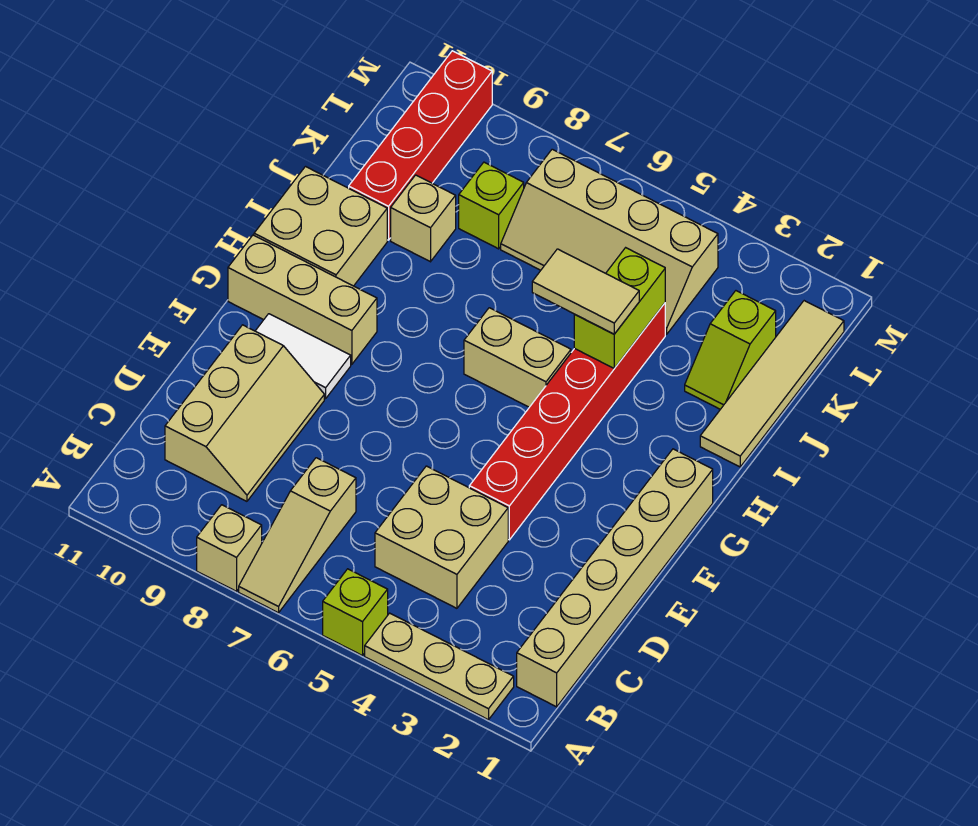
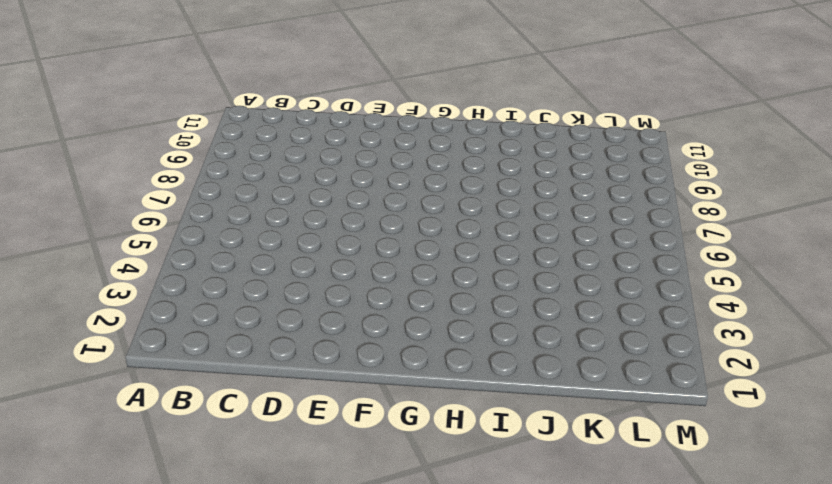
none -> tan 1x3 plate [365,613,514,720]
none -> lime 1x1 brick [323,569,388,656]
none -> tan 1x3 slope [239,458,356,613]

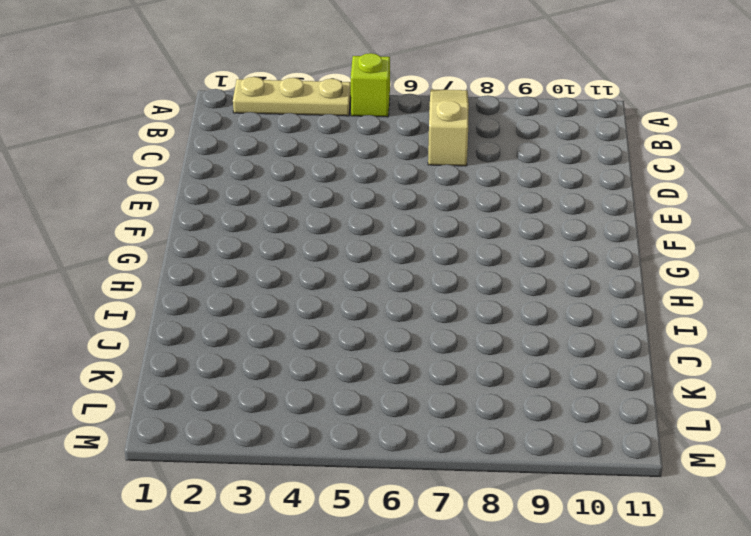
none -> tan 1x1 brick [197,505,262,591]
none -> tan 1x6 brick [517,449,713,707]
none -> tan 2x2 brick [375,466,508,608]

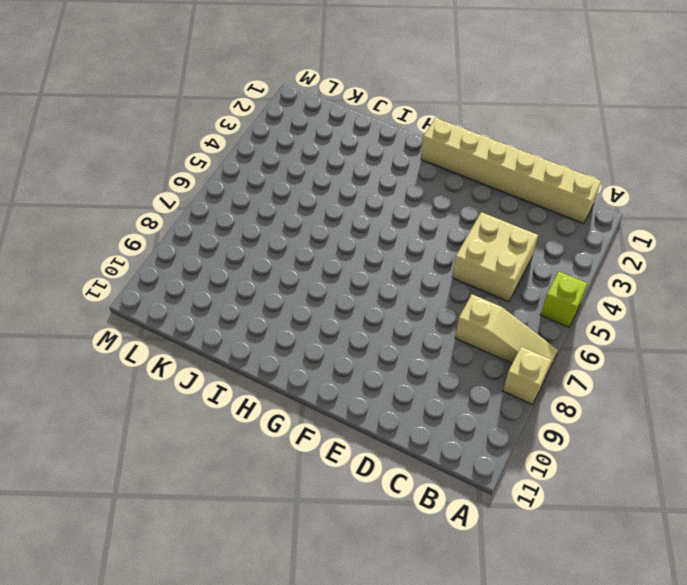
none -> tan 1x3 plate [365,613,514,720]
none -> tan 2x3 slope [165,325,324,501]
none -> red 1x6 brick [469,303,665,540]

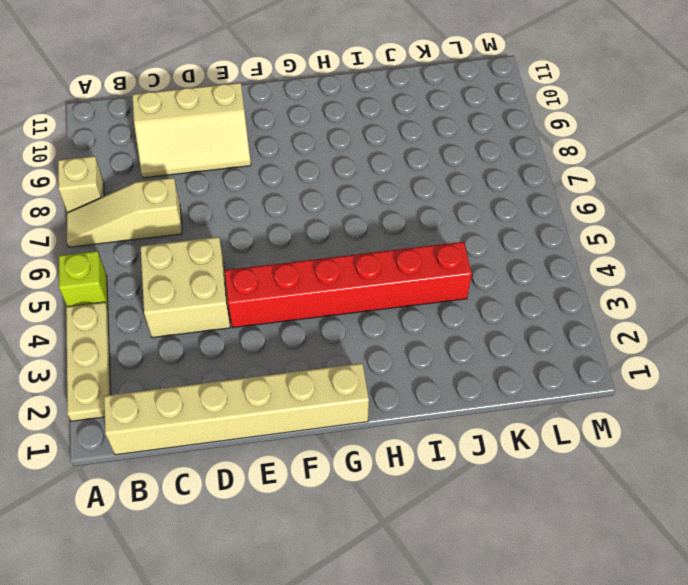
none -> white 1x2 tile [256,314,351,399]
none -> tan 1x3 brick [228,235,377,364]
none -> tan 1x2 brick [464,308,571,407]

